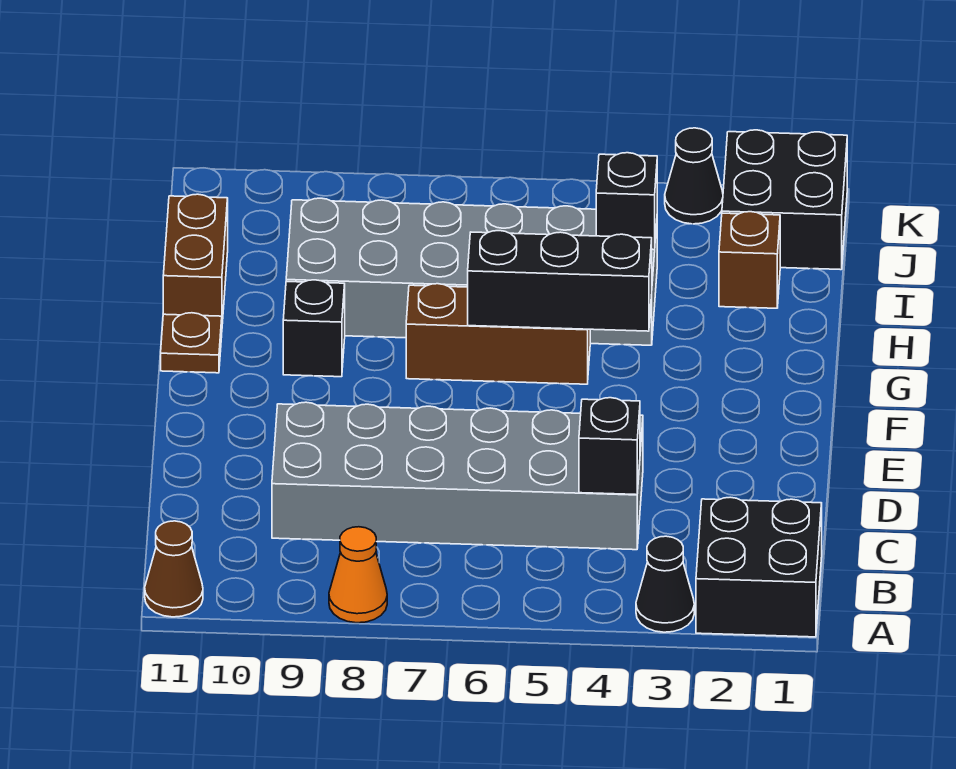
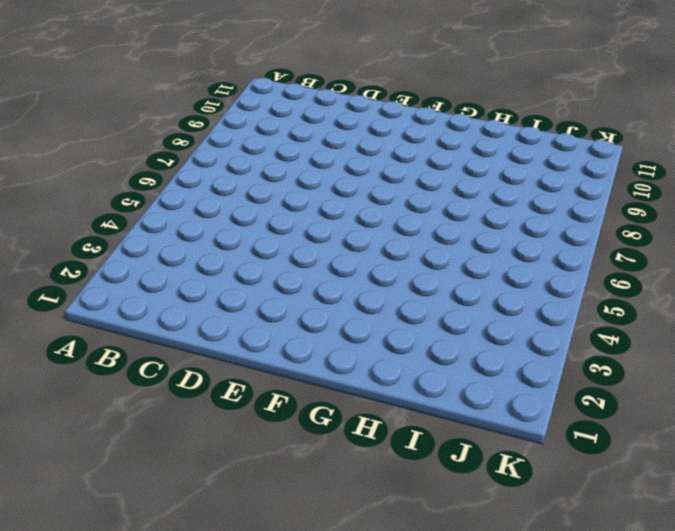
none -> black 2x2 brick [696,497,822,637]
none -> black 1x1 cone [636,536,694,632]
none -> orange 1x1 cone [329,527,387,623]

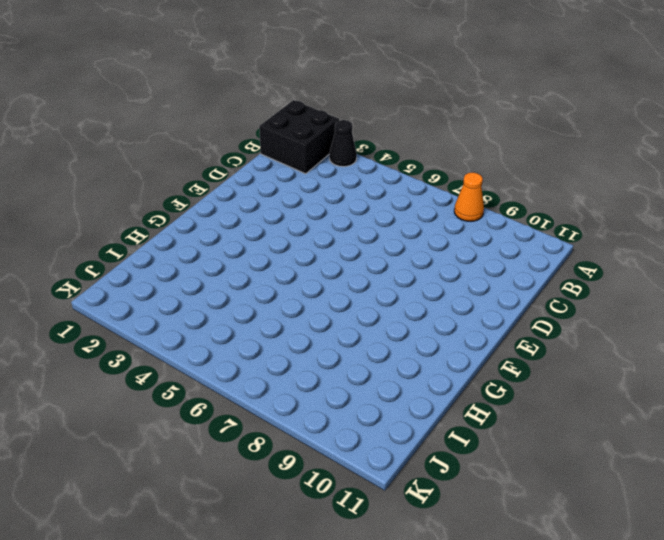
none -> brown 1x1 cone [145,521,203,617]
none -> grey 2x6 brick [272,402,643,550]
none -> brown 1x3 brick [406,284,590,384]

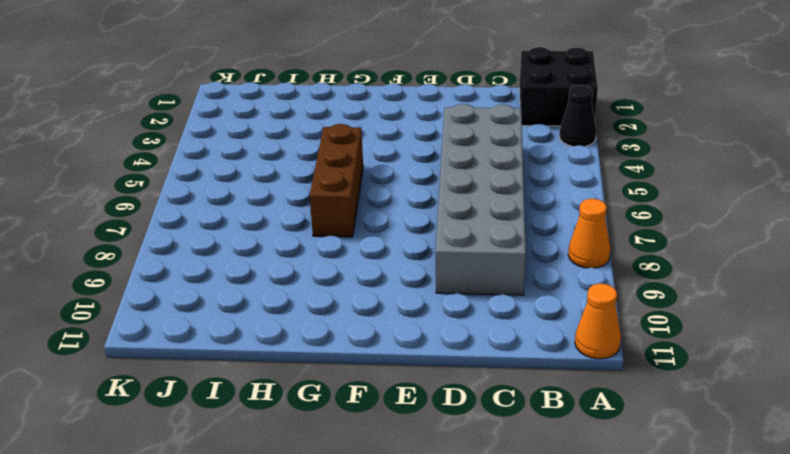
orange 1x1 cone [575,283,621,359] -> brown 1x1 cone [145,521,203,617]
none -> black 1x1 brick [283,280,345,377]
none -> brown 1x1 plate [161,313,222,373]
none -> grey 2x6 brick [286,198,657,345]

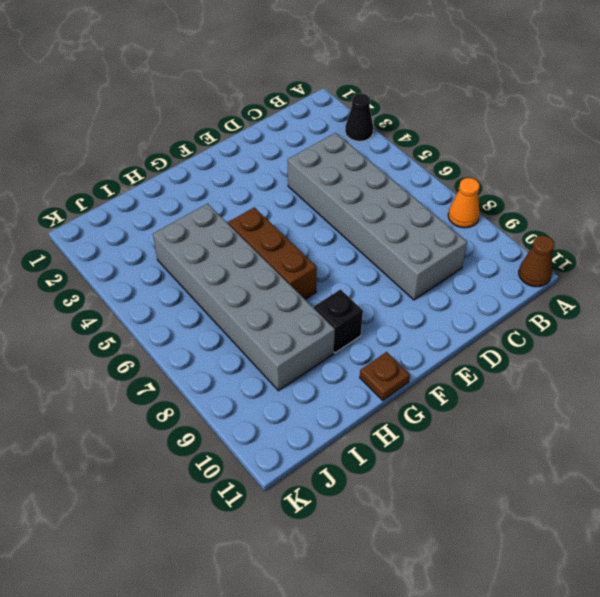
none -> black 2x2 brick [696,497,822,637]
none -> brown 1x2 brick [163,194,228,324]
none -> brown 1x1 brick [719,212,780,308]

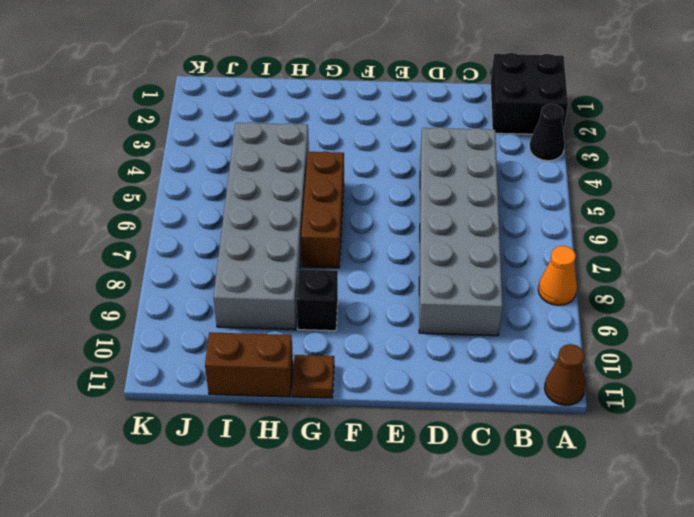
none -> brown 1x1 brick [719,212,780,308]
none -> black 2x2 brick [722,130,847,270]
none -> black 1x1 cone [665,128,723,224]

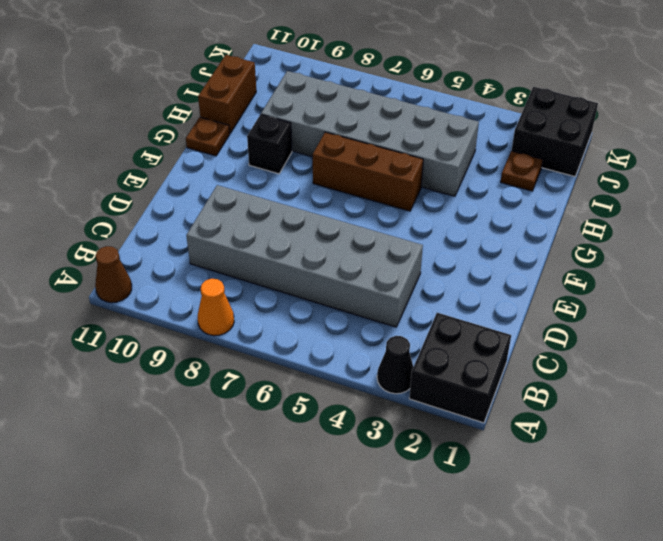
brown 1x1 plate [501,151,543,191] -> brown 1x1 brick [719,212,780,308]
none -> black 1x1 cone [665,128,723,224]
none -> black 1x1 brick [579,398,640,495]
none -> black 1x3 brick [468,231,652,331]

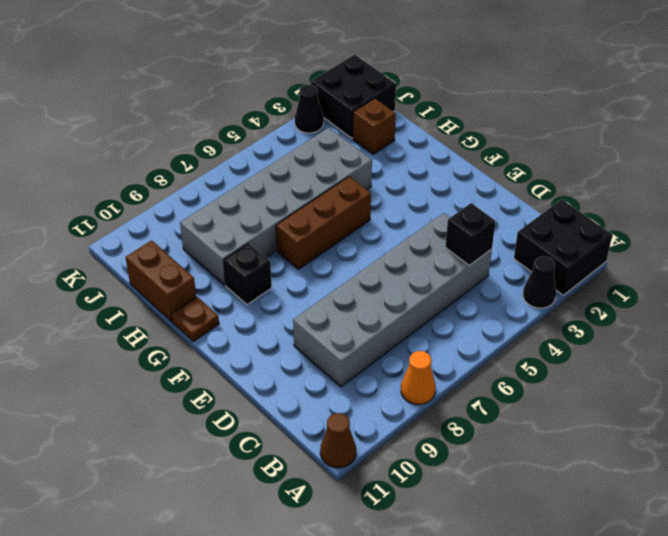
none -> black 1x3 brick [468,231,652,331]
none -> black 1x1 brick [596,153,657,250]

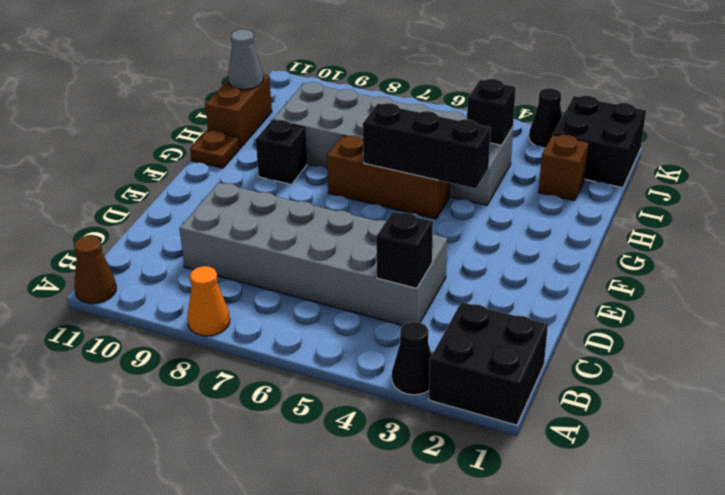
grey 1x1 cone [228,29,263,89] -> none

